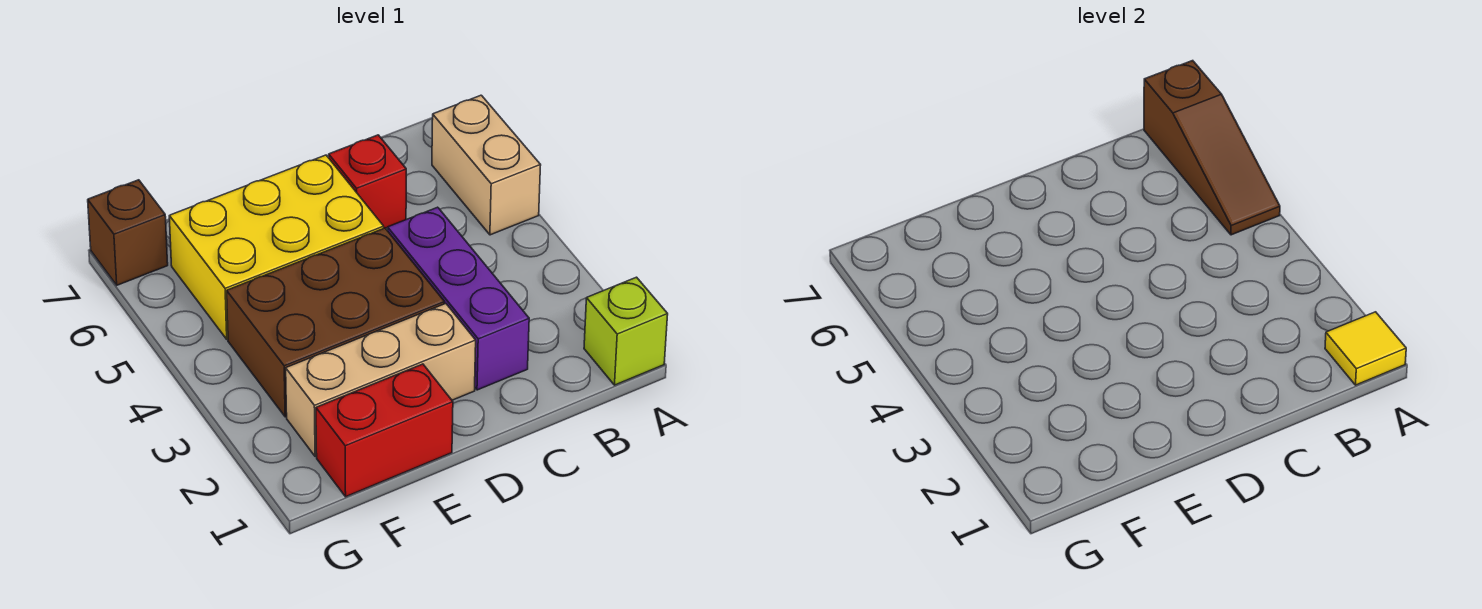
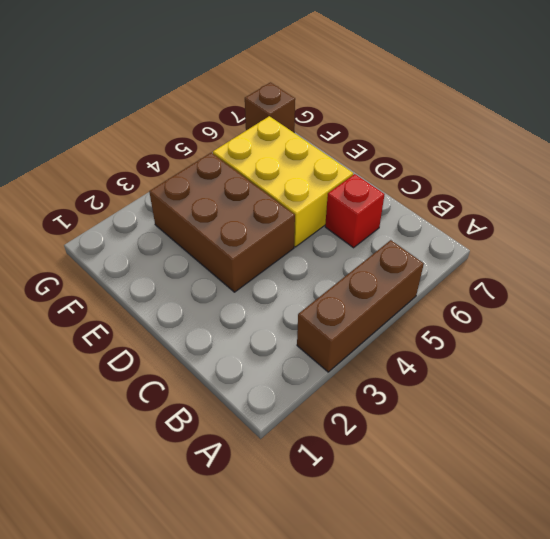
brown 1x3 brick [297,240,424,372] -> tan 1x2 brick [432,95,541,235]
none -> lime 1x1 brick [584,277,668,385]
none -> purple 1x3 brick [388,207,529,390]

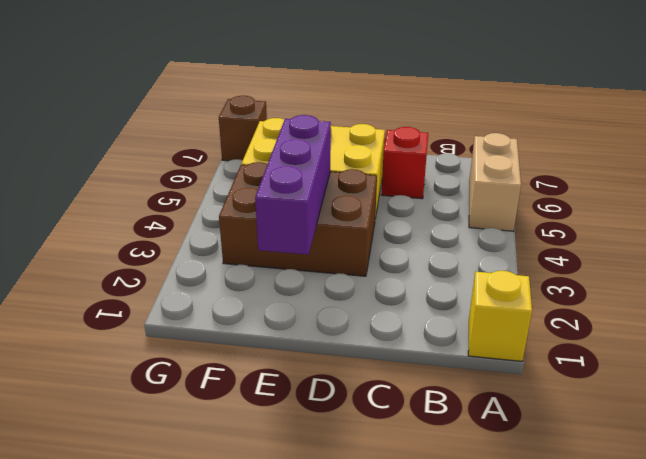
yellow 1x1 brick [468,271,532,361] -> lime 1x1 brick [584,277,668,385]
purple 1x3 brick [255,115,331,255] -> purple 1x3 brick moved to [388,207,529,390]
none -> tan 1x3 brick [286,304,476,456]
none -> red 1x2 brick [316,364,453,497]

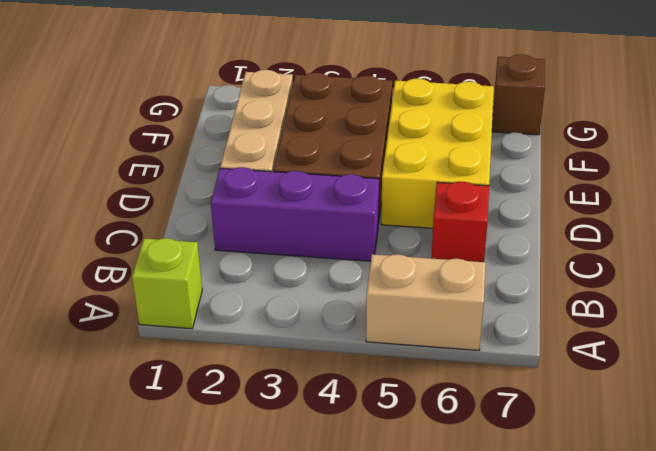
none -> red 1x2 brick [316,364,453,497]
none -> yellow 1x1 tile [1325,312,1406,385]

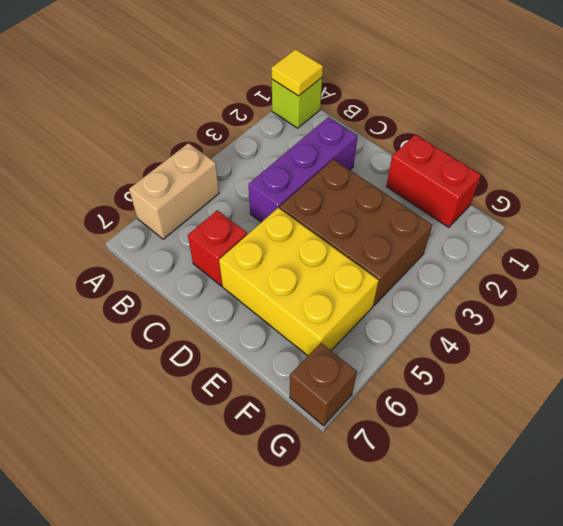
none -> tan 1x3 brick [286,304,476,456]
none -> brown 1x3 slope [1144,61,1280,235]

